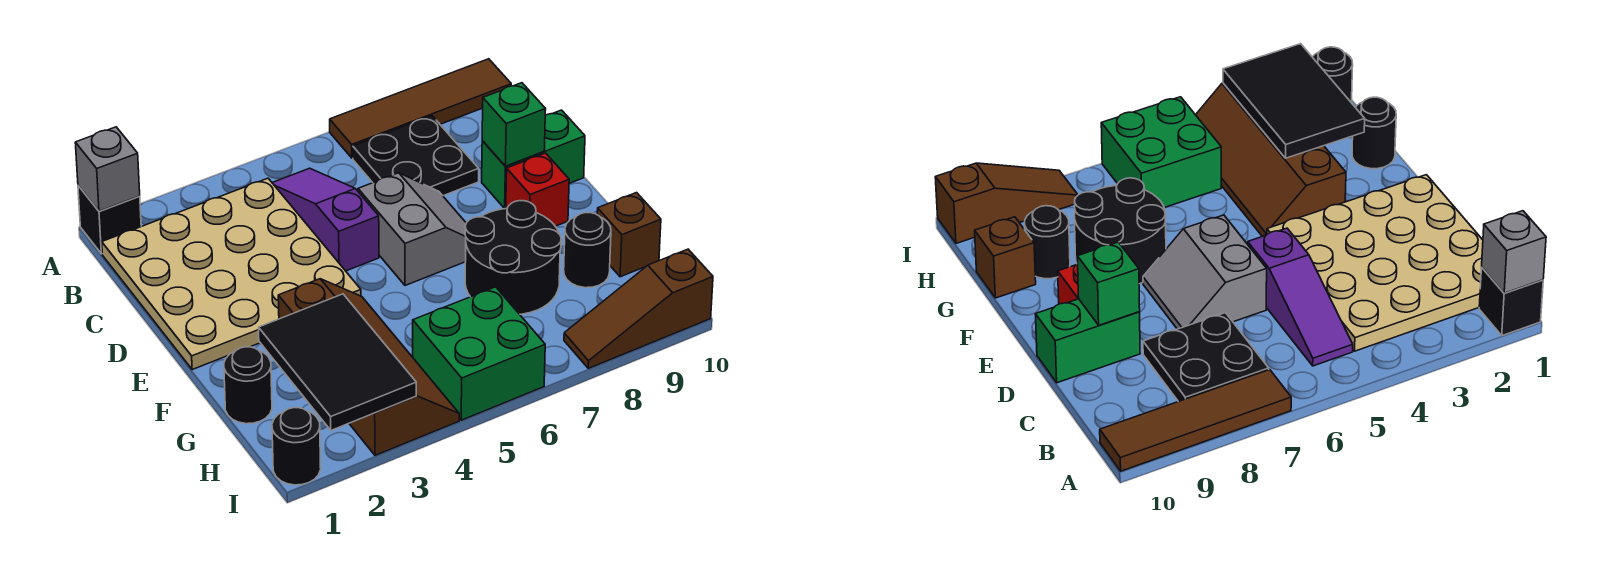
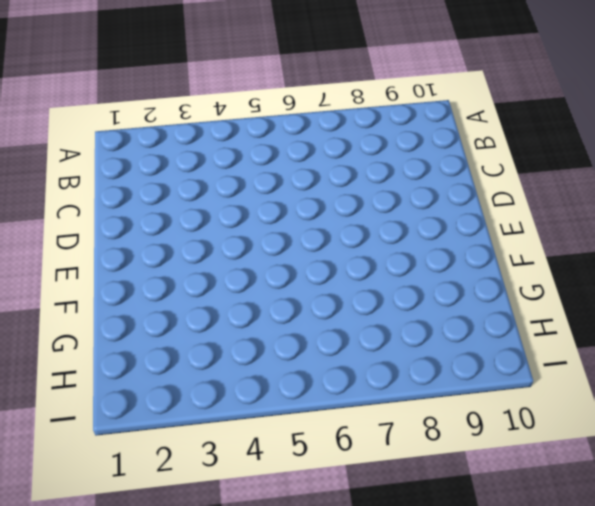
none -> black 1x1 brick [78,186,141,254]
none -> brown 1x4 tile [330,59,511,158]
none -> tan 4x4 plate [102,178,361,369]

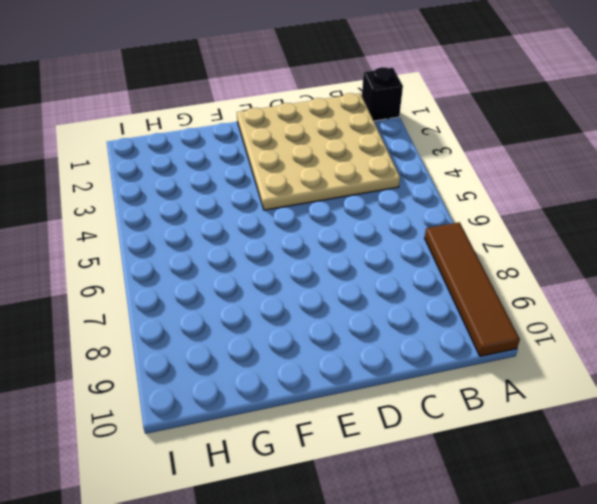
none -> purple 1x3 slope [272,168,379,271]
none -> black 2x2 plate [353,116,479,196]
none -> grey 2x2 slope [358,173,466,286]

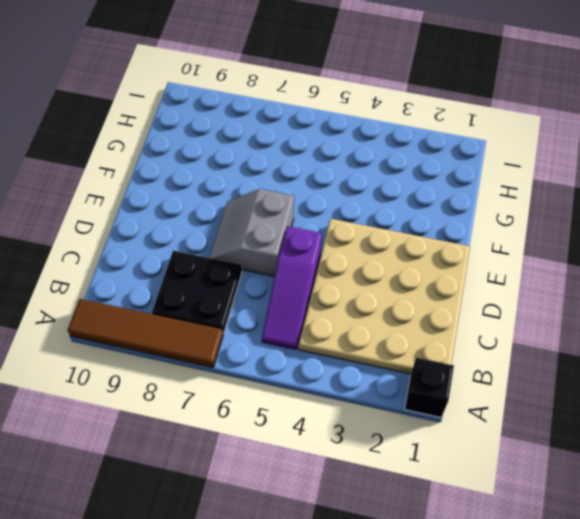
none -> green 1x2 brick [482,110,585,209]
none -> red 1x1 brick [506,153,569,226]
none -> brown 2x4 slope [278,279,459,455]

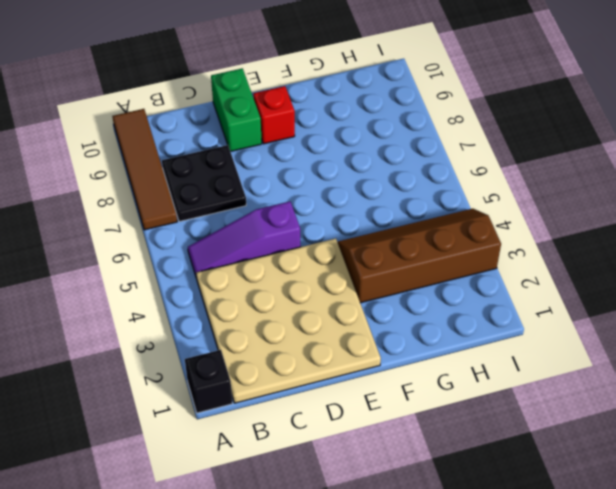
none -> grey 2x2 slope [358,173,466,286]
none -> black 2x2 round brick [465,201,561,314]
none -> black 1x1 round brick [224,347,272,424]

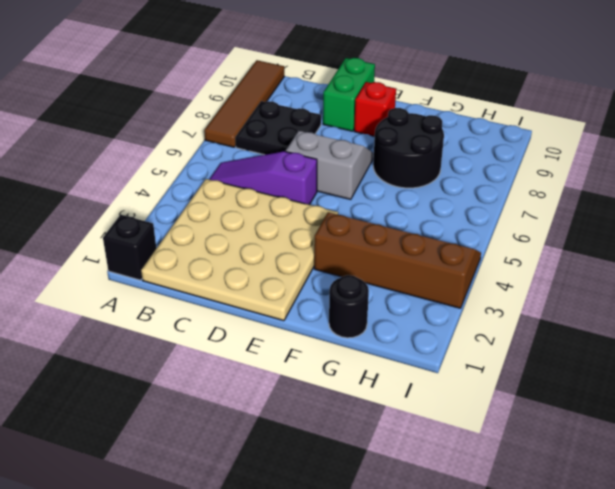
none -> black 1x1 round brick [564,213,611,288]
none -> brown 1x1 brick [597,193,661,277]
none -> green 2x2 brick [413,287,545,420]

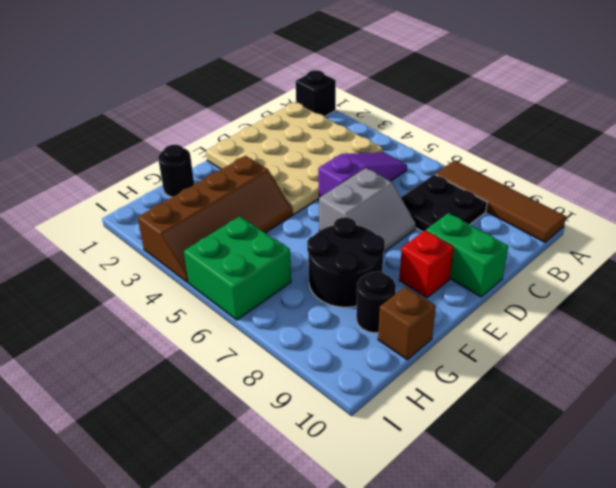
none -> black 1x1 round brick [272,408,321,485]
none -> brown 1x3 slope [564,249,713,368]
none -> grey 1x1 brick [75,127,140,211]

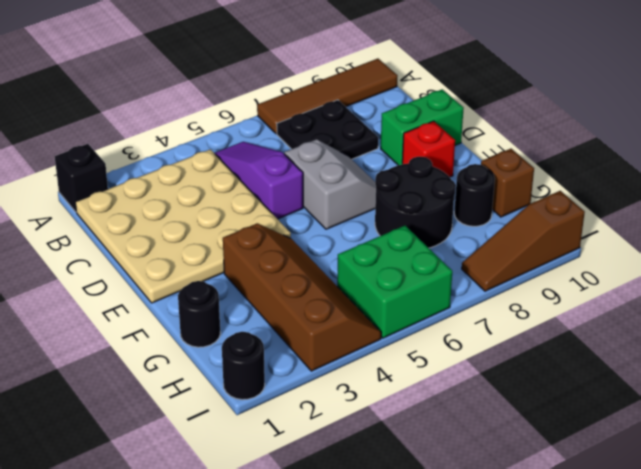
none -> grey 1x1 brick [75,127,140,211]
none -> green 1x1 brick [482,83,546,166]
none -> black 2x3 tile [259,294,416,430]

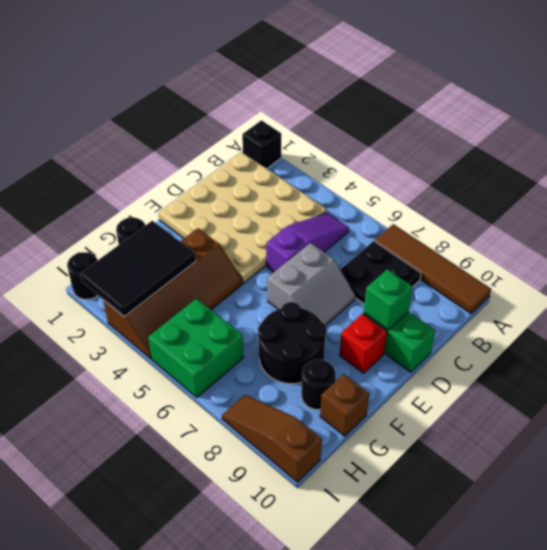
none -> grey 1x1 brick [75,127,140,211]

